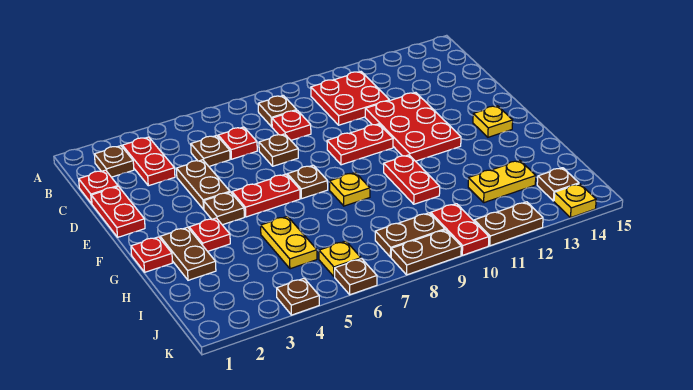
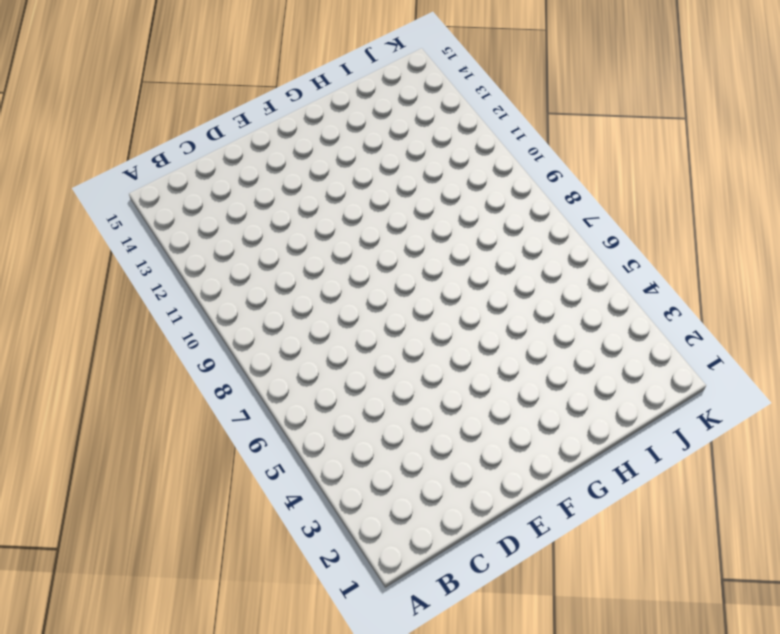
none -> brown 1x1 plate [94,146,134,177]
none -> red 1x2 plate [122,137,175,186]
none -> brown 1x1 plate [258,95,296,127]
none -> red 2x2 plate [311,72,389,125]

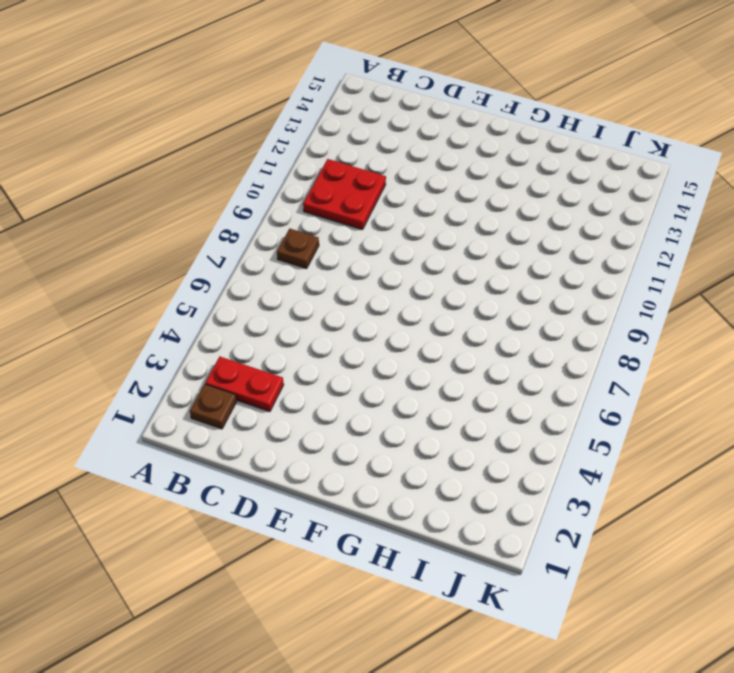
none -> red 1x1 plate [79,170,118,204]
none -> brown 1x1 plate [191,135,230,166]
none -> red 1x1 plate [218,127,257,159]
none -> red 1x1 plate [272,110,311,140]

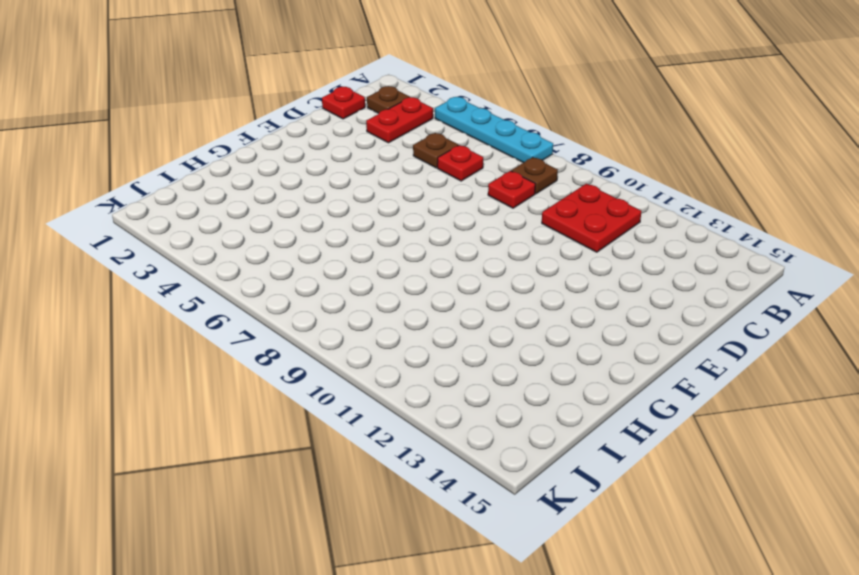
cyan 1x4 plate [435,97,553,163] -> none
none -> red 1x2 plate [91,186,145,237]
none -> brown 1x2 plate [176,160,230,209]
none -> brown 1x1 plate [259,134,298,166]
none -> red 2x3 plate [365,92,461,161]

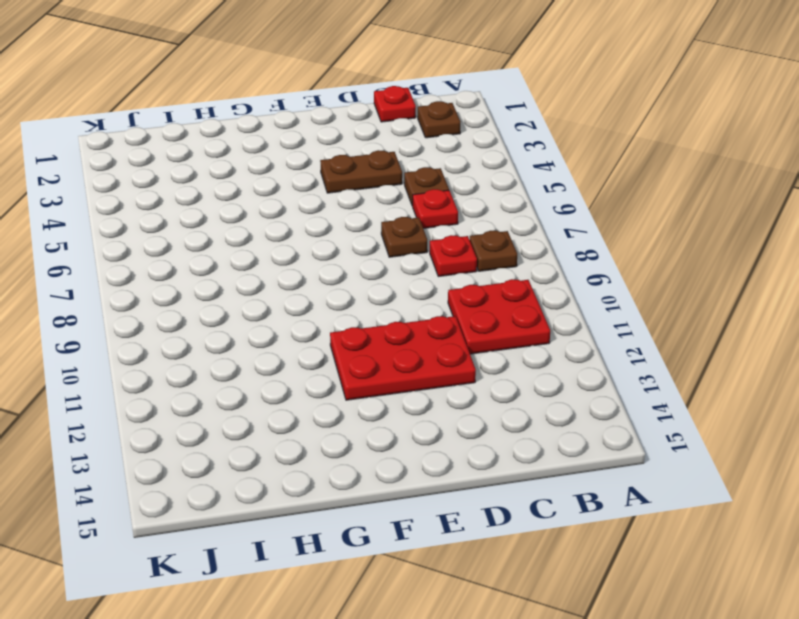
none -> red 1x2 plate [122,137,175,186]
none -> red 1x2 plate [91,186,145,237]
none -> red 1x2 plate [327,124,393,165]
none -> brown 1x1 plate [204,192,244,225]

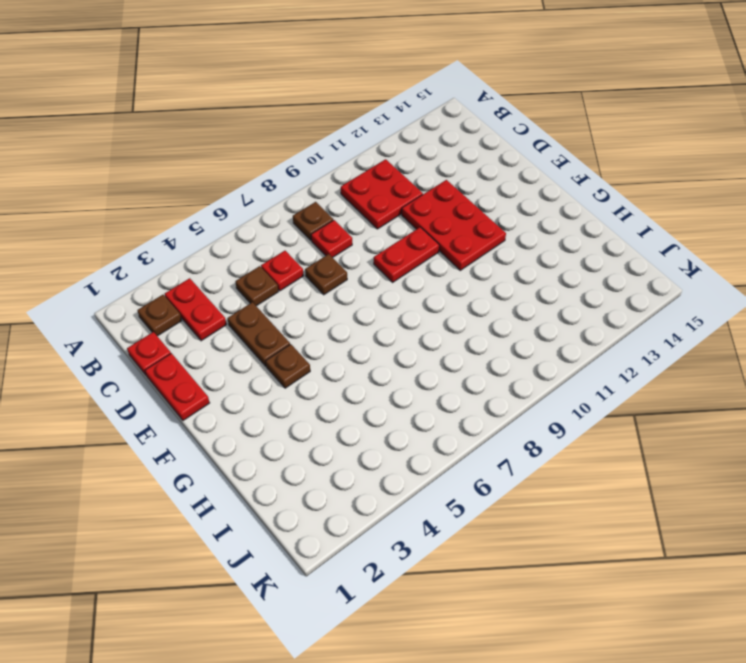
none -> red 1x2 plate [232,174,300,217]
none -> brown 1x1 plate [287,165,328,199]
none -> yellow 1x1 plate [473,106,513,137]
none -> red 1x1 plate [131,237,173,272]

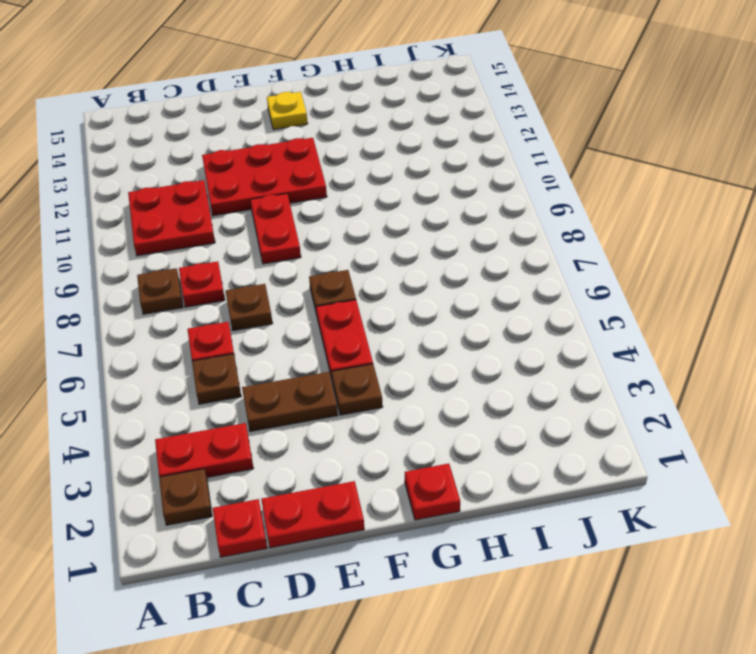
none -> brown 1x2 plate [160,227,216,280]
none -> red 1x1 plate [189,218,230,251]
none -> yellow 1x1 plate [330,172,370,206]
none -> red 1x2 plate [384,155,440,204]

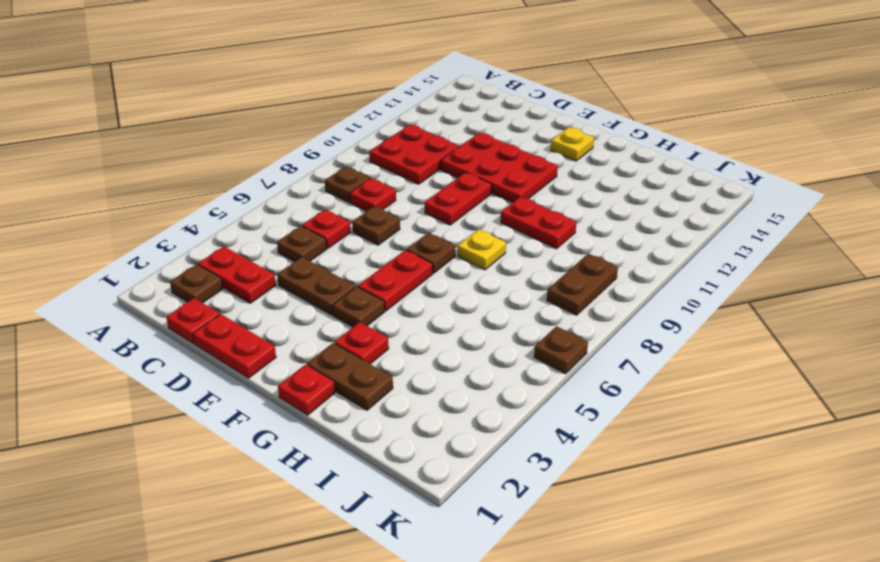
none -> yellow 1x2 plate [261,216,317,269]
none -> yellow 1x2 plate [468,160,536,203]
none -> yellow 1x1 plate [319,241,361,277]
none -> red 1x2 plate [431,204,489,255]

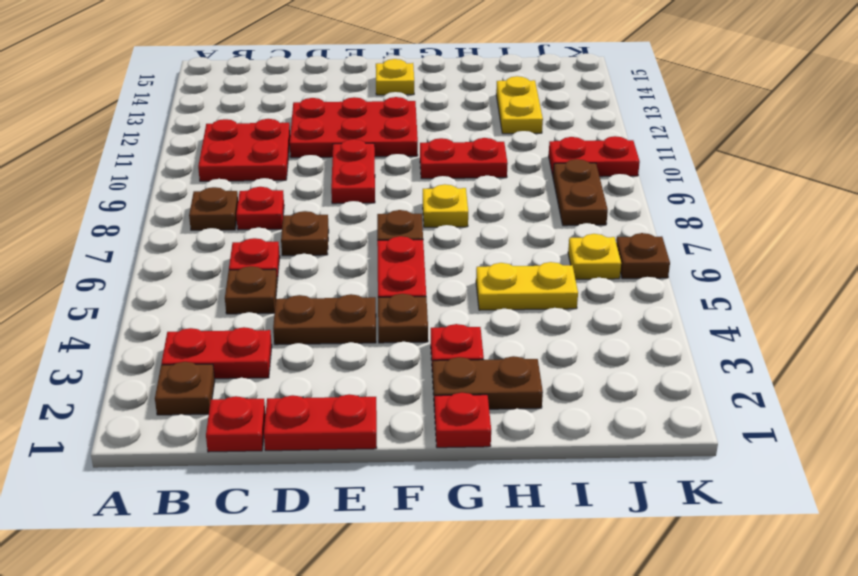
none -> brown 1x1 plate [537,168,579,201]
none -> brown 1x1 plate [277,278,319,315]
none -> brown 1x2 plate [391,230,461,275]
none -> brown 1x2 plate [474,202,543,246]

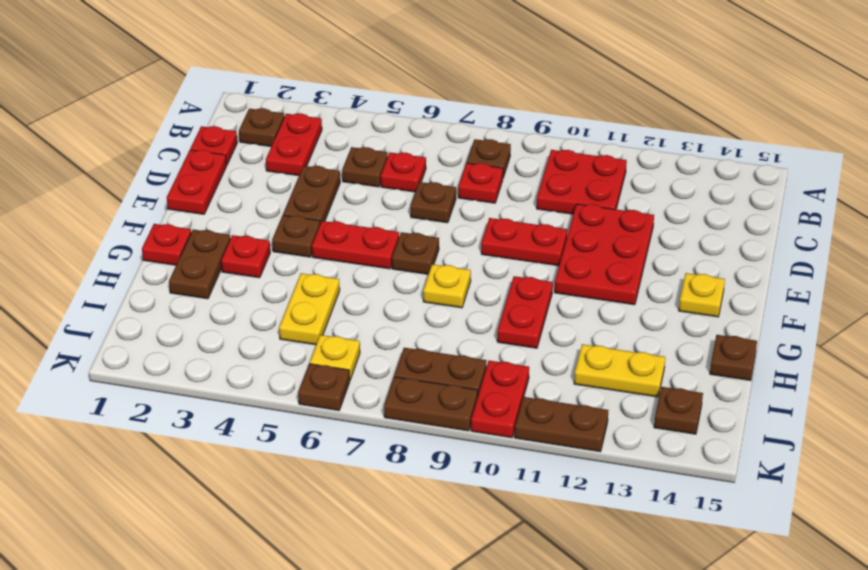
brown 1x1 plate [710,335,757,381] -> brown 1x1 plate moved to [277,278,319,315]
none -> yellow 1x1 plate [554,184,596,218]

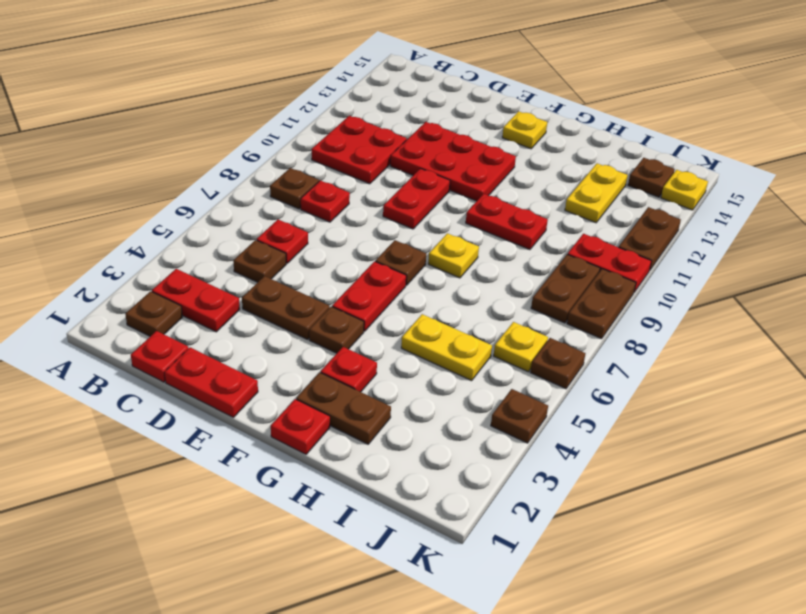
none -> brown 1x1 plate [259,134,298,166]

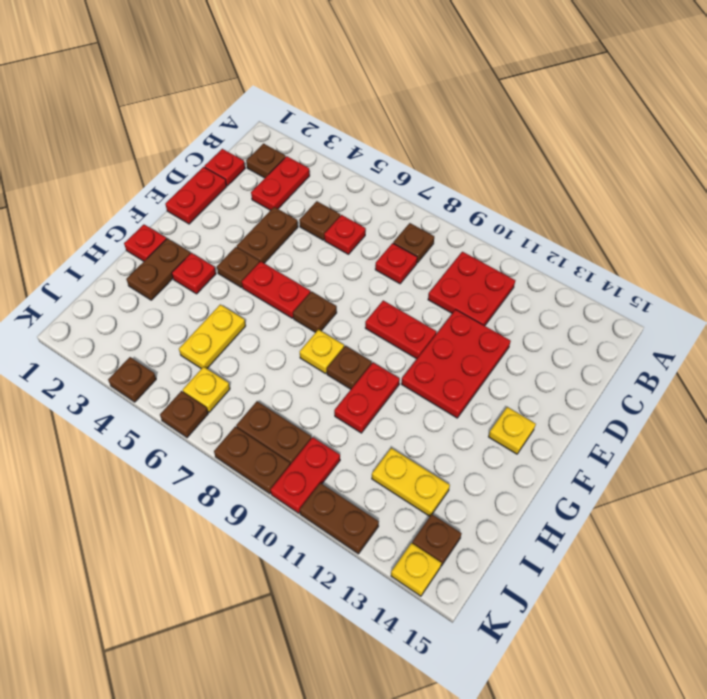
brown 1x1 plate [327,346,372,389] -> brown 1x1 plate moved to [259,134,298,166]

